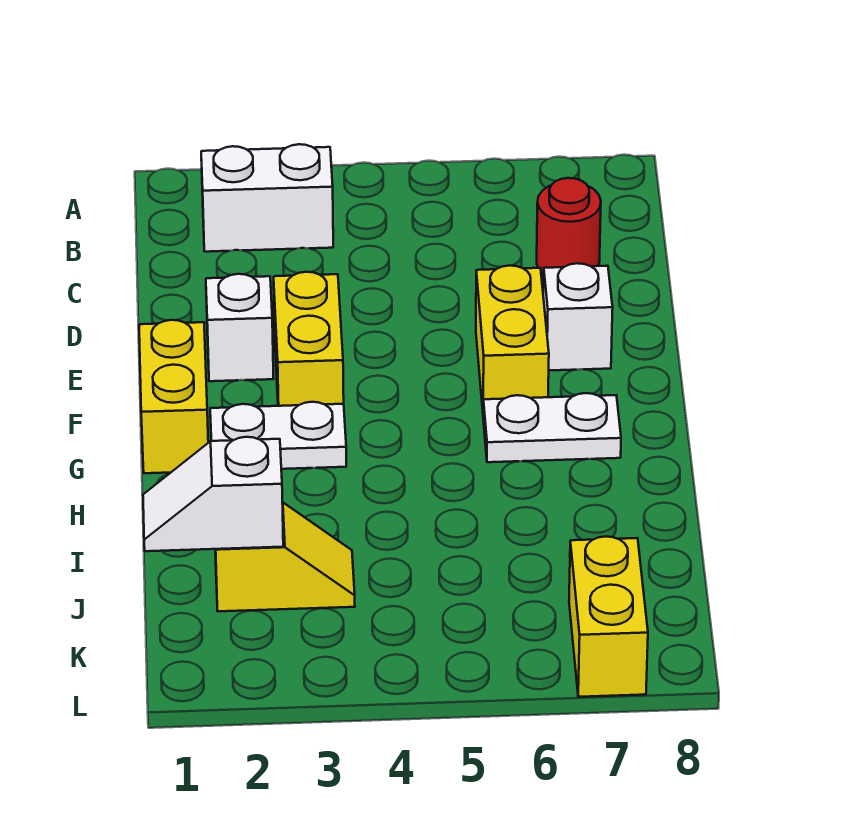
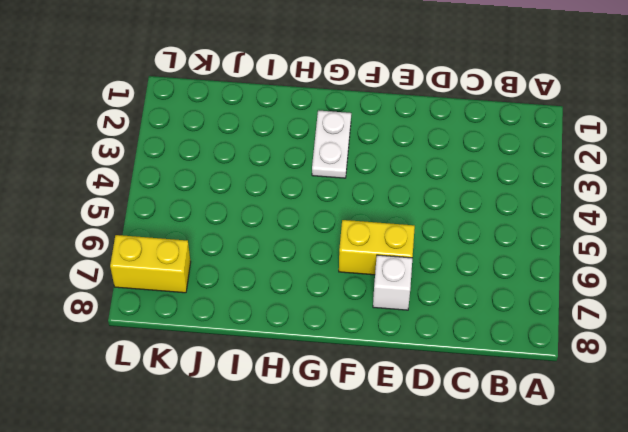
none -> white 1x2 brick [201,144,333,252]
none -> red 1x1 round brick [537,178,601,275]
none -> white 1x1 brick [206,274,274,381]

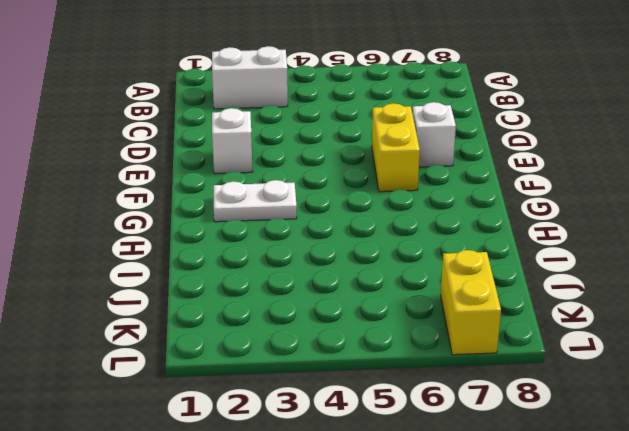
none -> red 1x1 round brick [537,178,601,275]
none -> yellow 1x2 brick [274,272,344,406]
none -> yellow 1x2 brick [139,320,208,473]

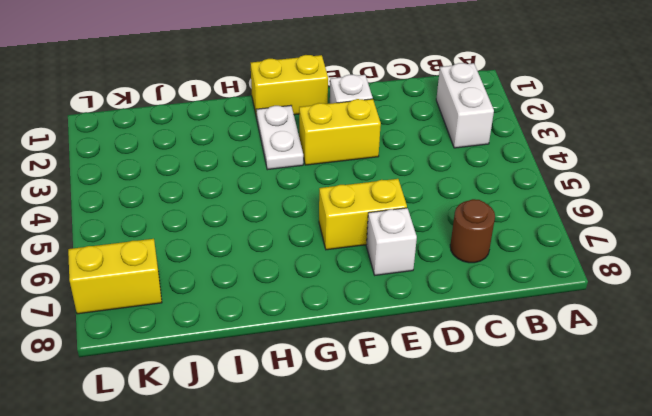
brown 1x1 round brick [450,199,495,263] -> red 1x1 round brick [537,178,601,275]
none -> white 1x2 plate [483,393,621,462]
none -> yellow 1x2 slope [215,502,355,611]
none -> white 1x2 slope [143,437,283,551]

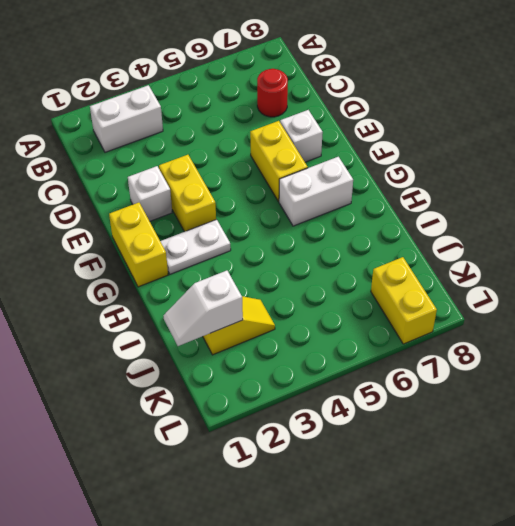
white 1x2 brick [279,157,353,226] -> white 1x2 plate [483,393,621,462]

